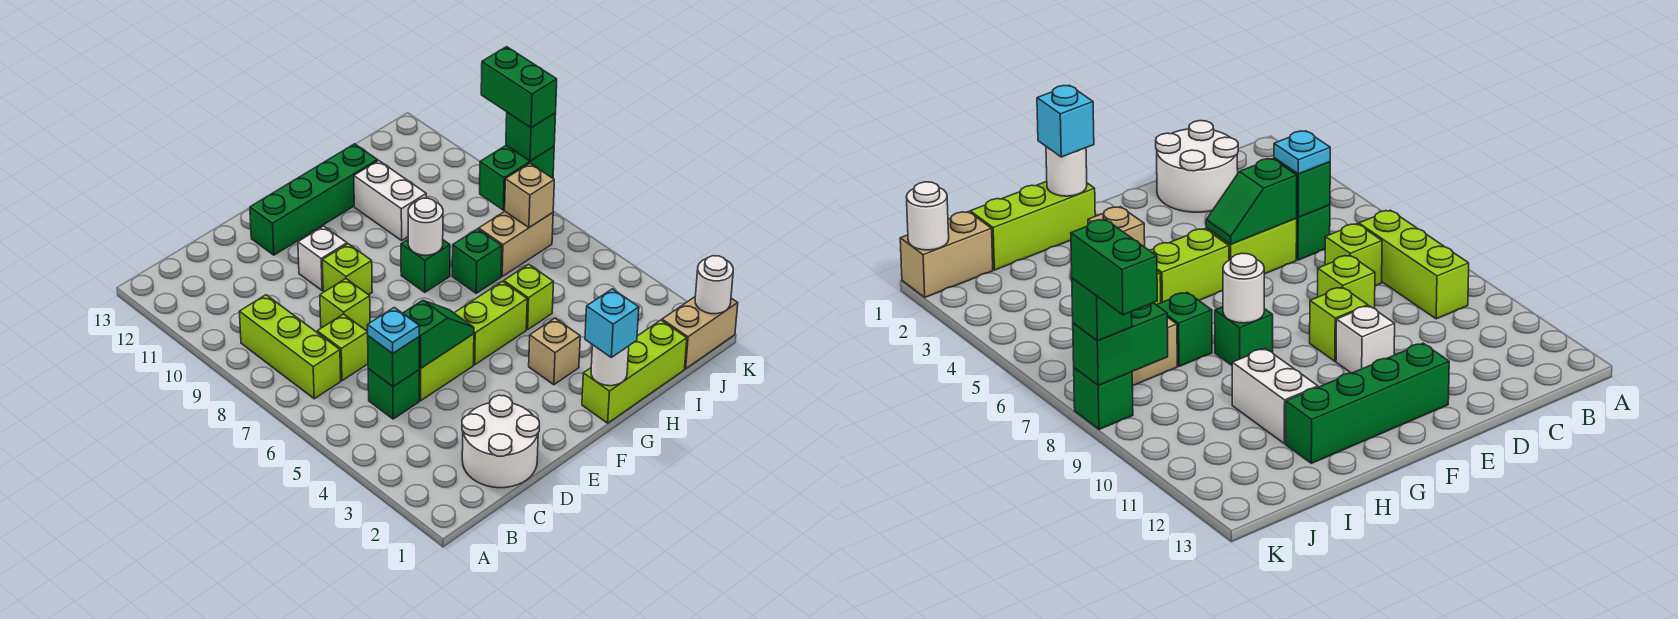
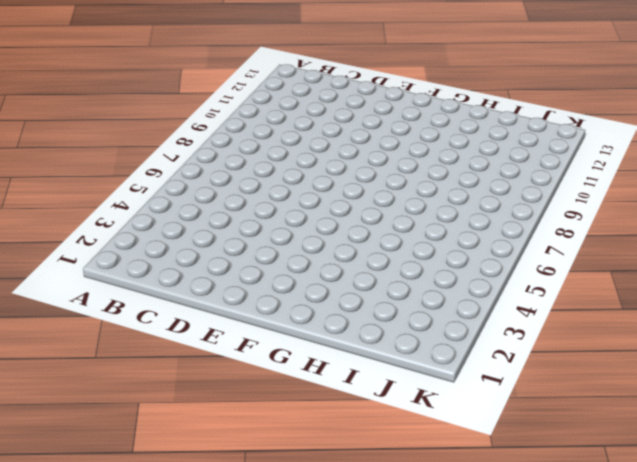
none -> lime 1x3 brick [239,295,341,399]
none -> white 2x2 round brick [462,395,539,488]
none -> green 1x1 brick [368,369,419,419]
none -> lime 1x1 brick [317,314,368,381]

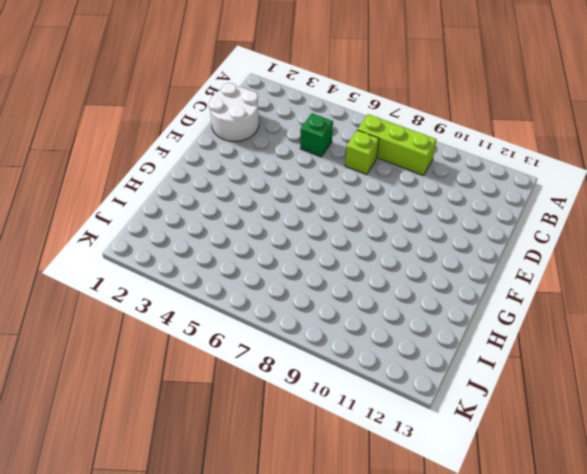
none -> lime 1x2 brick [419,334,474,401]
none -> lime 1x1 brick [320,279,370,330]
none -> lime 1x1 brick [322,244,372,295]
none -> white 1x1 brick [298,226,347,291]

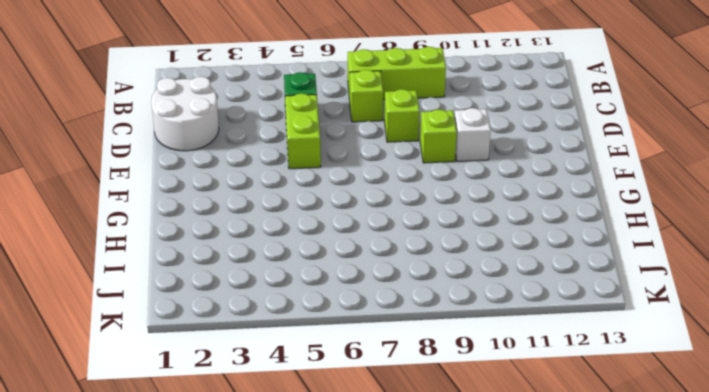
none -> green 1x4 brick [250,144,378,255]
none -> lime 1x2 brick [455,281,527,365]
none -> lime 1x3 brick [582,320,687,423]
none -> tan 1x1 brick [529,318,580,385]

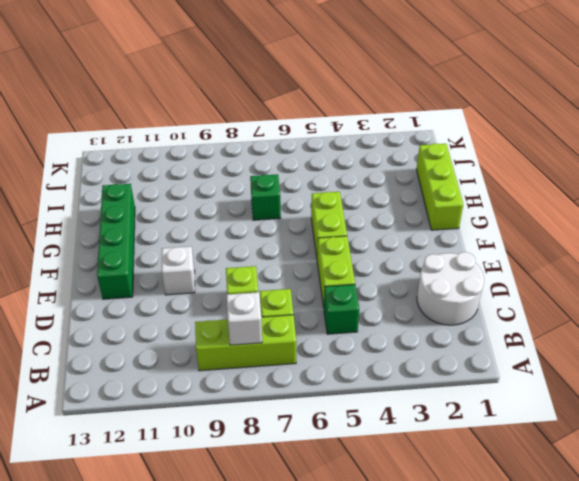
white 1x1 brick [227,292,262,345] -> none
none -> lime 1x1 brick [322,244,372,295]
none -> tan 1x1 brick [529,318,580,385]
none -> green 1x1 brick [401,240,450,292]
none -> lime 1x1 brick [504,264,554,330]

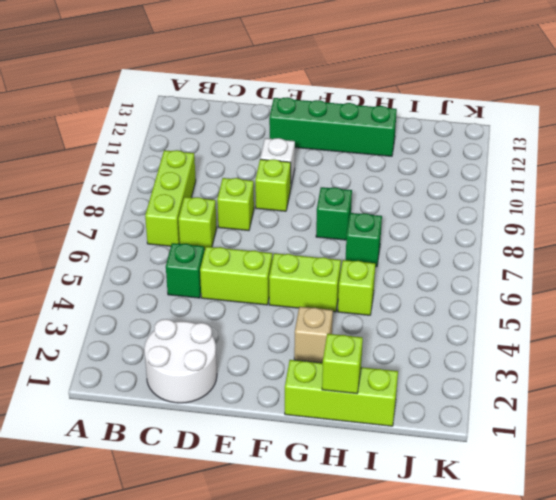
lime 1x1 brick [322,334,363,394] -> none
none -> white 1x2 brick [354,160,426,240]
none -> tan 1x2 brick [479,212,553,276]
none -> tan 1x2 brick [662,297,738,369]
none -> green 1x1 brick [1074,368,1133,429]

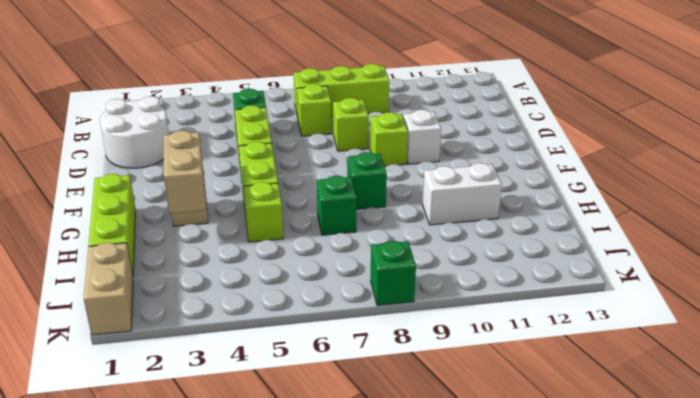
tan 1x2 brick [164,130,206,214] -> tan 1x2 brick moved to [479,212,553,276]
none -> green 1x4 brick [250,144,378,255]
none -> green 1x1 brick [368,336,419,387]
none -> green 1x2 slope [403,300,474,368]
none -> white 1x1 round brick [591,345,629,386]

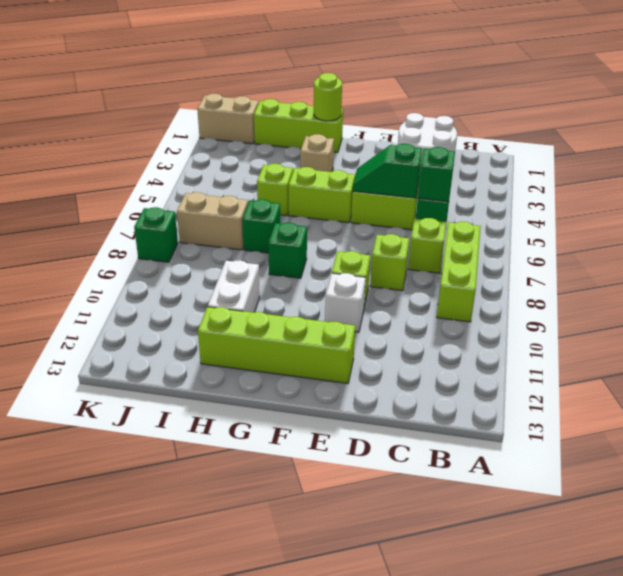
lime 1x4 brick [198,307,355,383] -> green 1x4 brick [250,144,378,255]
lime 1x1 round brick [314,73,342,121] -> white 1x1 round brick [591,345,629,386]
none -> white 1x1 round brick [408,198,443,255]
none -> tan 1x1 brick [505,164,554,227]
none -> green 1x2 brick [480,146,554,210]
none -> white 1x1 round brick [695,256,733,314]

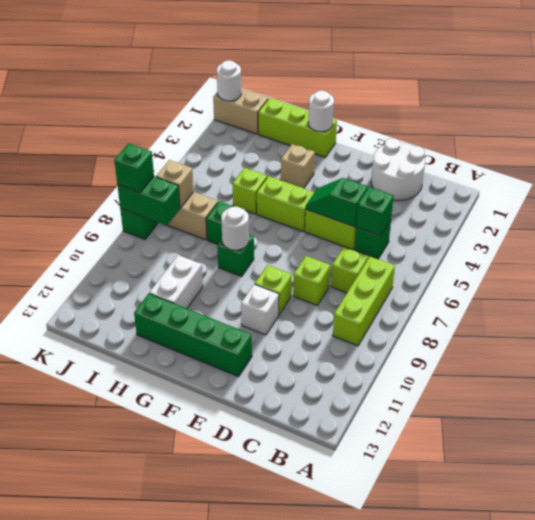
none -> cyan 1x1 plate [368,307,419,354]
none -> cyan 1x1 brick [585,289,639,357]
none -> green 1x2 brick [481,47,557,128]

